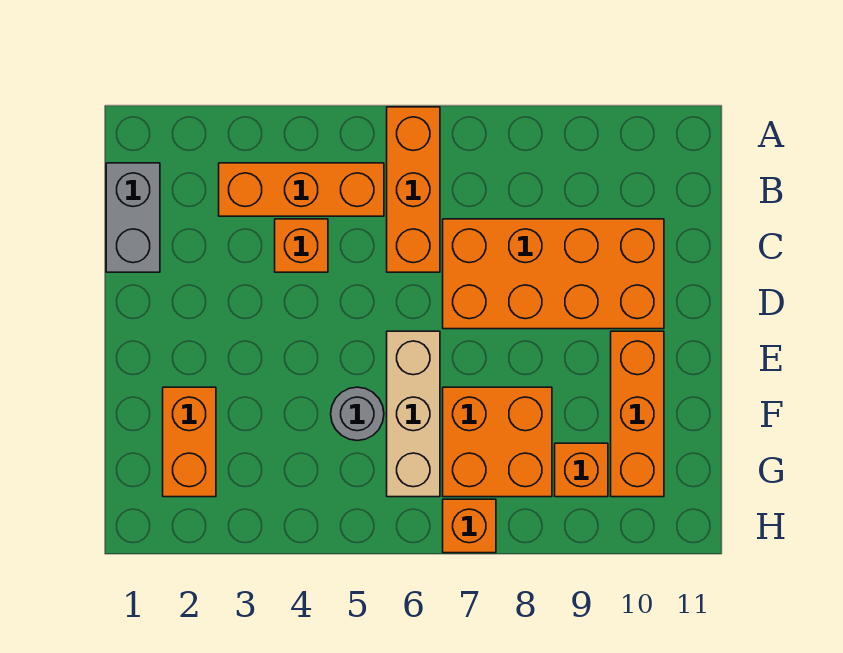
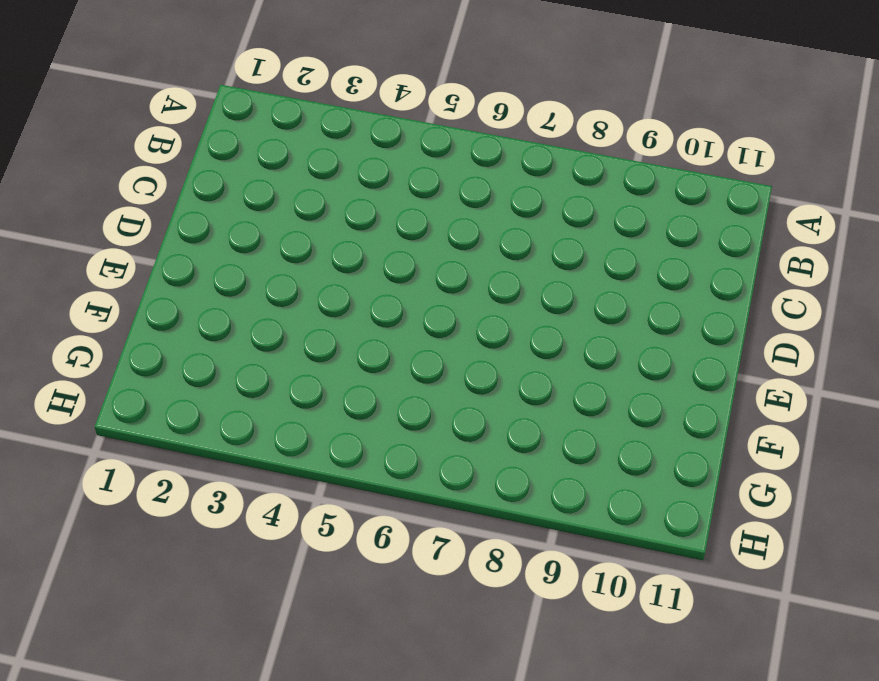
none -> orange 1x3 brick [387,107,440,272]
none -> grey 1x2 brick [106,163,160,272]
none -> orange 1x3 brick [219,163,384,216]

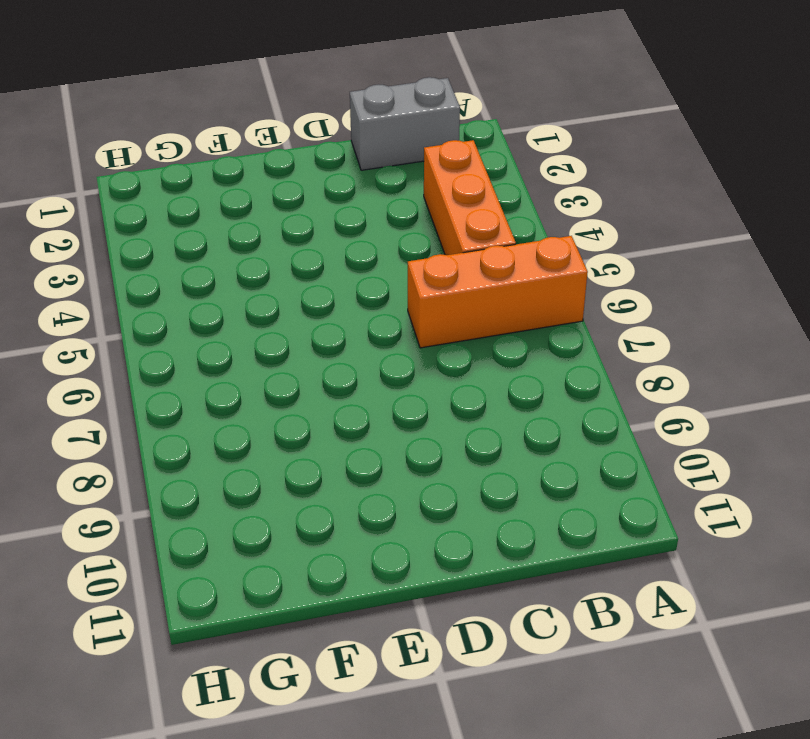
none -> orange 1x1 brick [275,219,328,272]
none -> orange 2x4 brick [443,219,664,329]
none -> tan 1x3 brick [387,331,440,497]

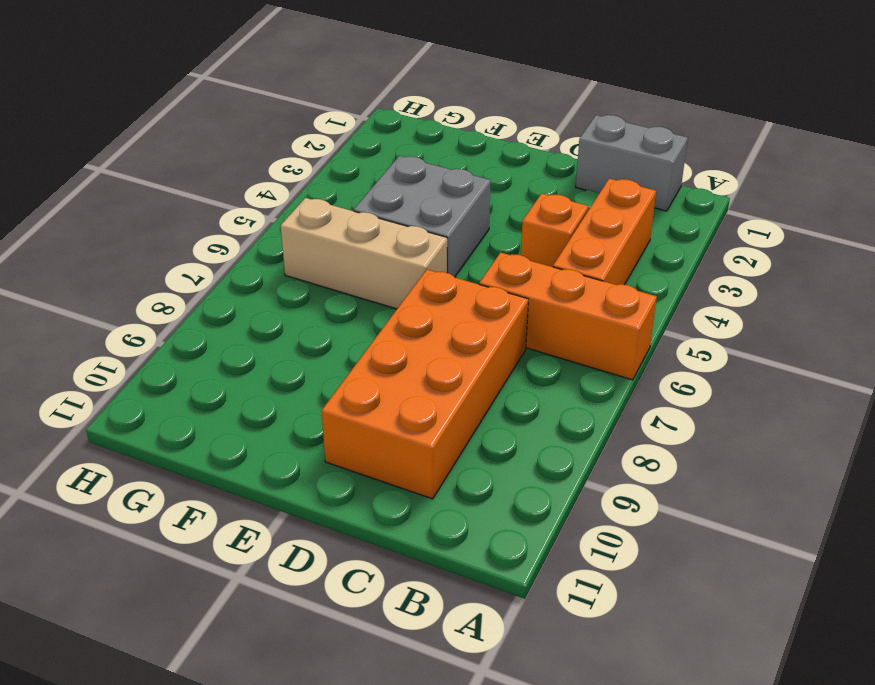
grey 2x2 brick [354,156,491,277] -> grey 1x1 round brick [331,387,384,441]
none -> orange 1x3 brick [611,331,664,497]
none -> orange 1x2 brick [163,387,216,497]
none -> orange 2x2 brick [443,387,552,497]

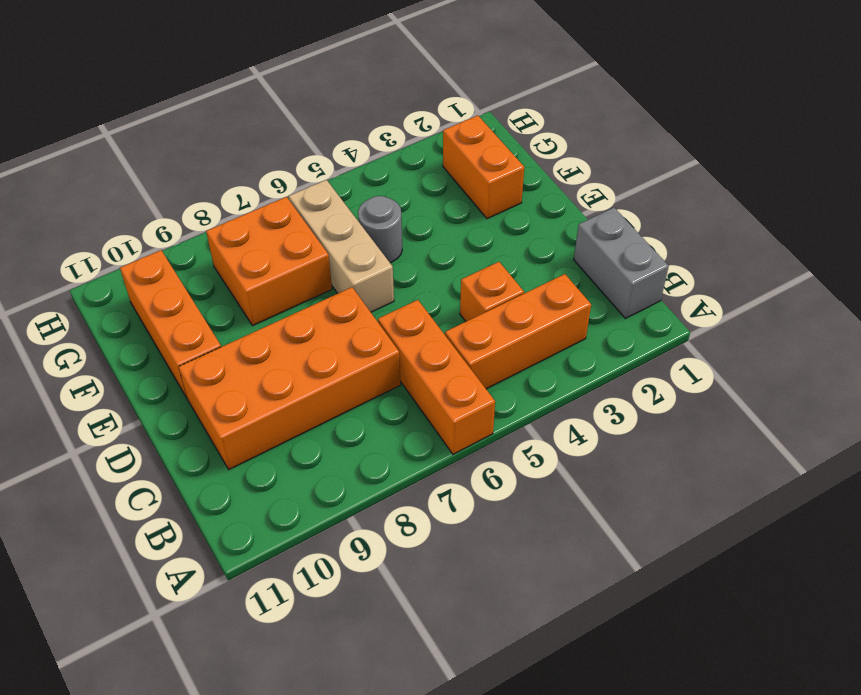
none -> orange 1x1 brick [555,443,608,497]
none -> orange 1x1 brick [443,499,496,553]

